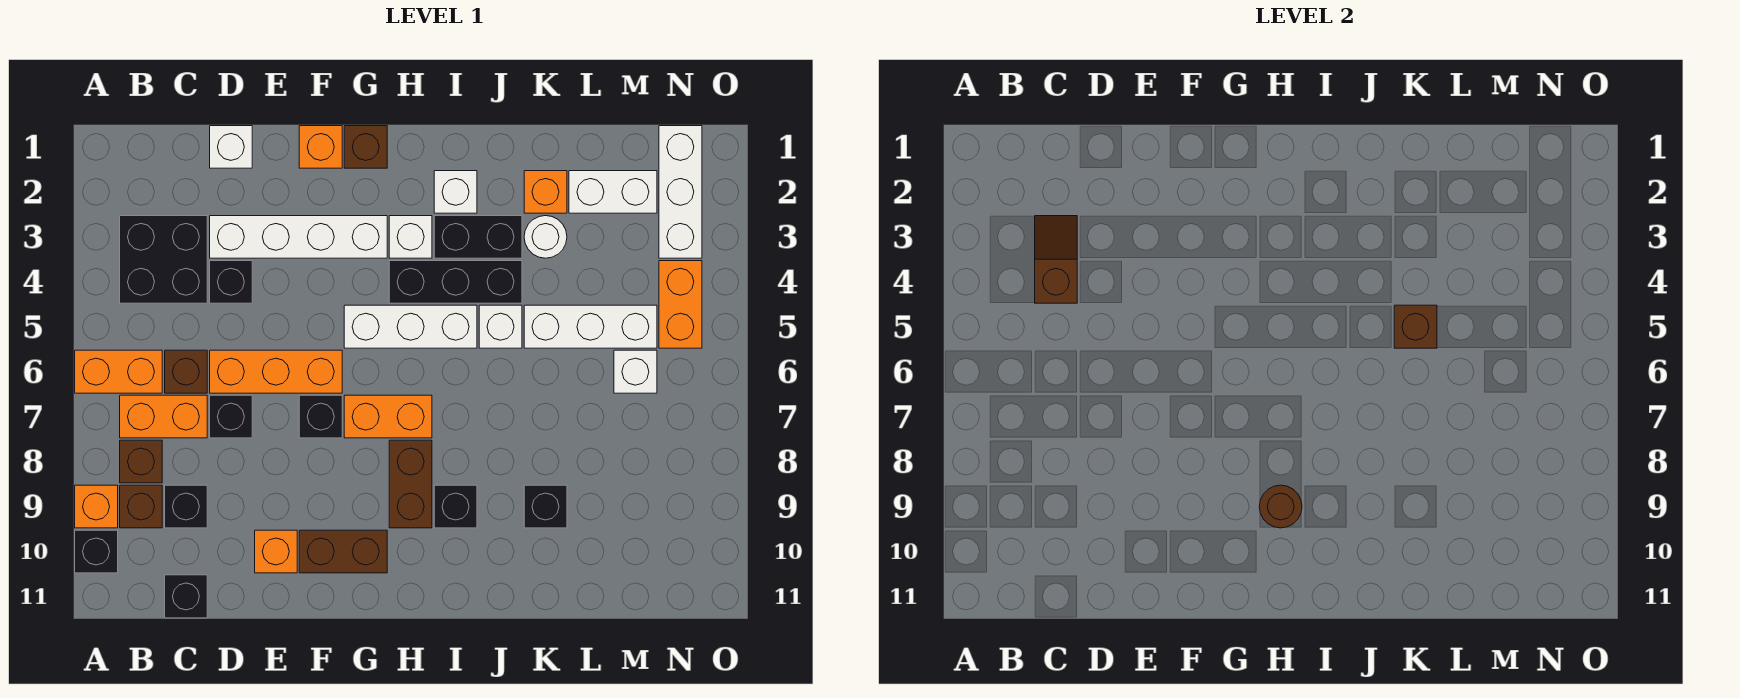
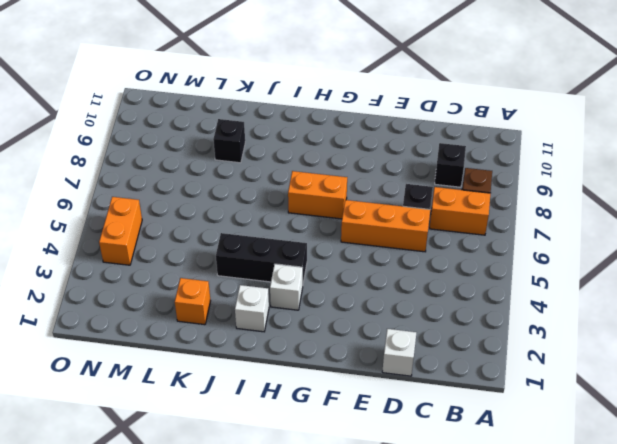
none -> orange 1x2 brick [75,350,162,393]
none -> orange 1x1 brick [75,485,118,528]
none -> black 1x1 brick [75,530,118,573]
none -> black 2x2 brick [120,216,207,303]

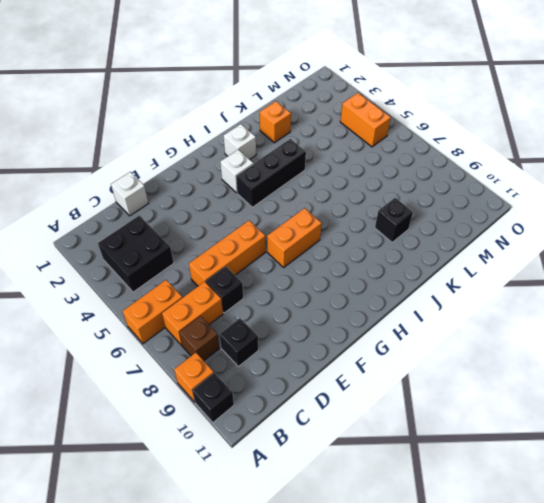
none -> brown 1x1 brick [120,485,162,528]
none -> brown 1x1 brick [165,350,207,393]
none -> black 1x1 brick [165,575,207,618]
none -> white 1x4 brick [210,216,387,258]

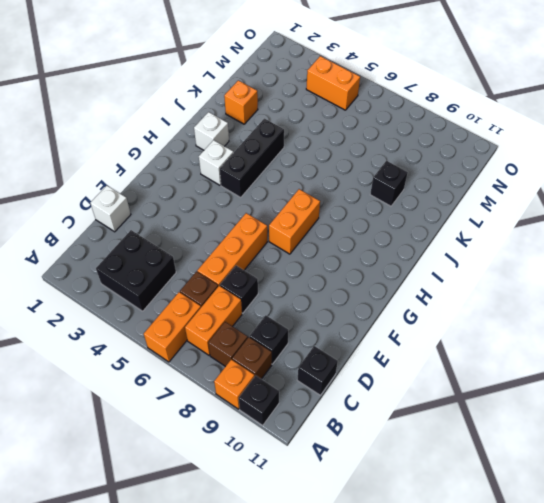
none -> white 1x4 brick [210,216,387,258]
none -> black 1x1 brick [210,261,252,303]
none -> orange 1x1 brick [255,530,297,573]
none -> orange 1x1 brick [299,126,342,168]

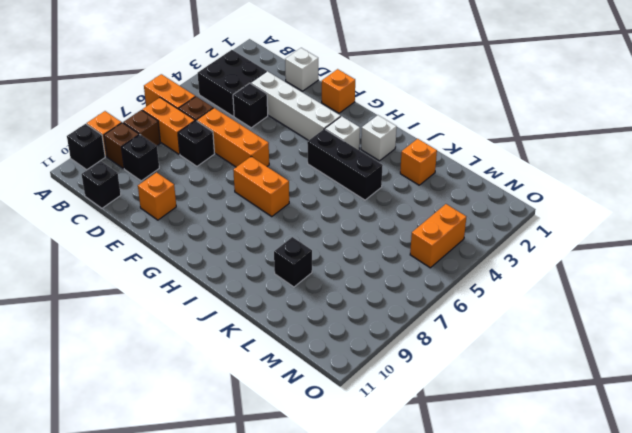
none -> black 1x1 brick [299,395,342,438]
none -> brown 1x2 brick [299,530,387,573]
none -> brown 1x1 brick [344,126,387,168]
none -> white 1x3 brick [344,305,477,348]

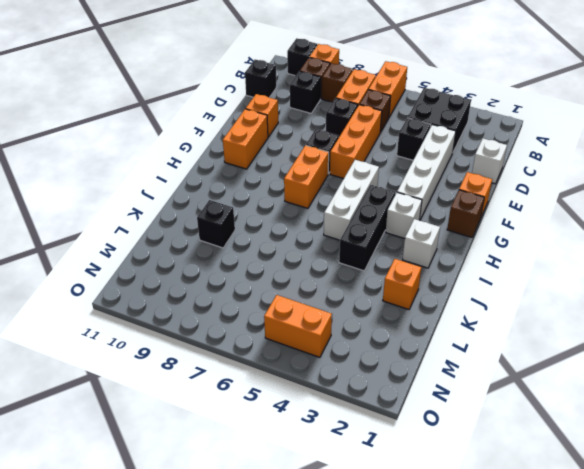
orange 1x2 brick [223,109,268,169] -> brown 1x2 brick [299,530,387,573]
none -> brown 1x2 brick [389,440,432,528]
none -> black 1x2 brick [434,216,522,258]
none -> black 1x1 brick [434,485,477,528]
none -> white 1x1 brick [479,305,522,348]

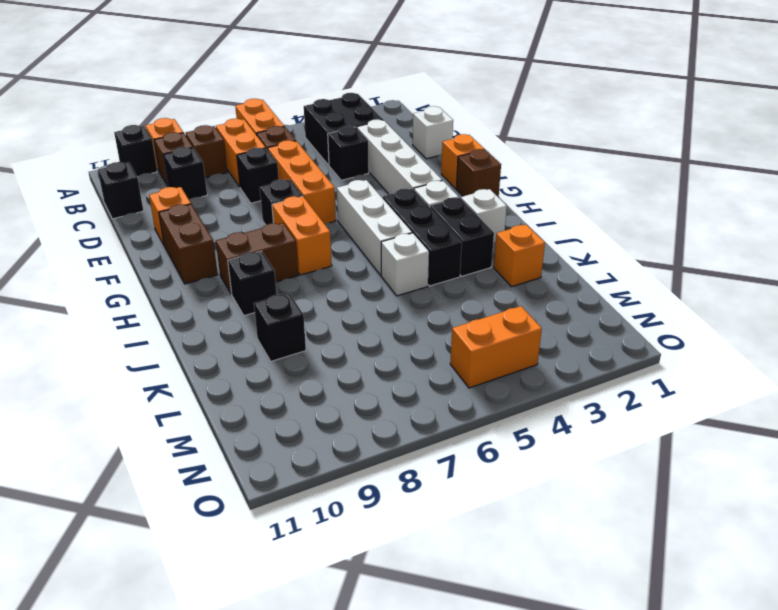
none -> white 1x1 round brick [524,216,567,258]
none -> white 1x3 brick [524,305,657,348]
none -> white 1x2 brick [569,171,657,213]
none -> white 1x1 brick [614,350,657,393]

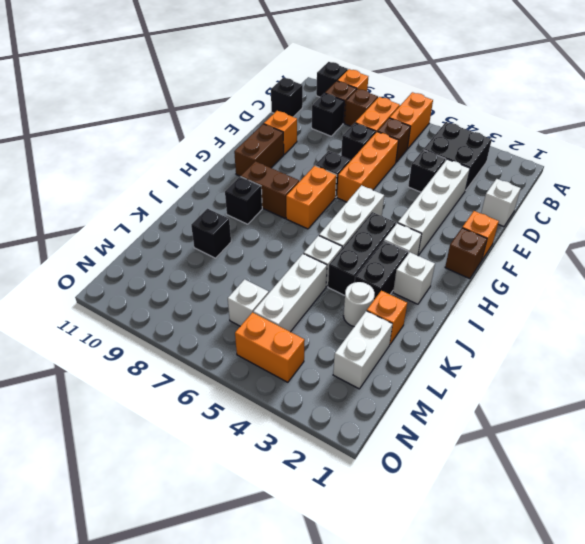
none -> white 1x3 brick [659,126,702,258]
none -> brown 1x2 slope [1035,216,1077,303]
none -> brown 1x1 round brick [1259,485,1302,528]
none -> brown 1x1 brick [1394,305,1437,348]

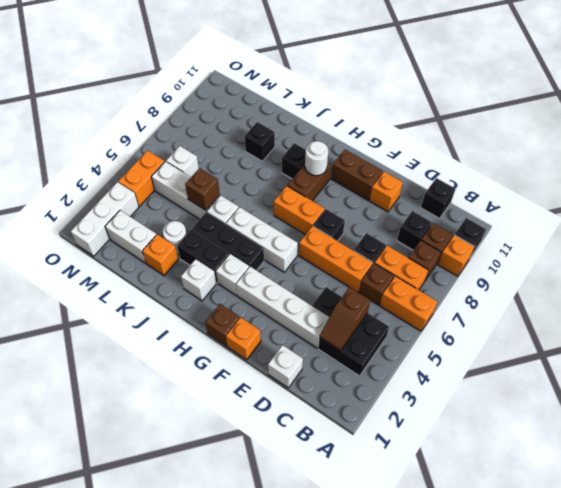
white 1x1 round brick [305,141,328,176] -> brown 1x1 round brick [1259,485,1302,528]

